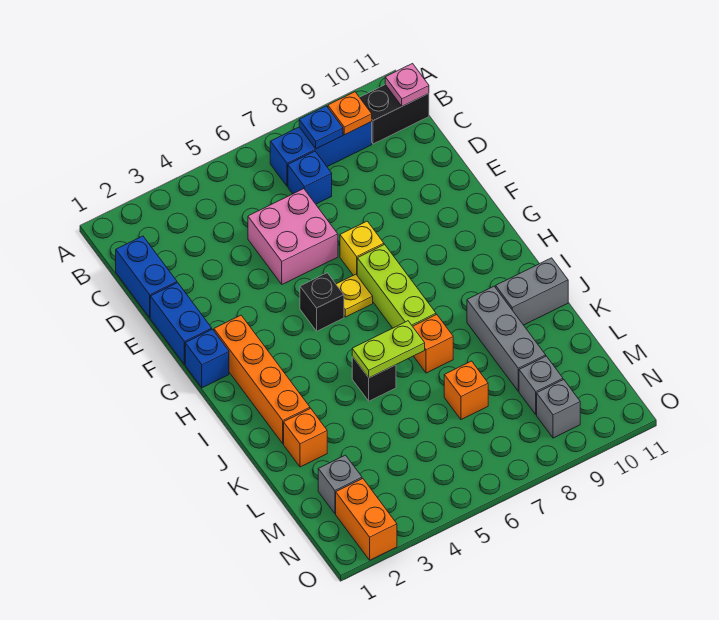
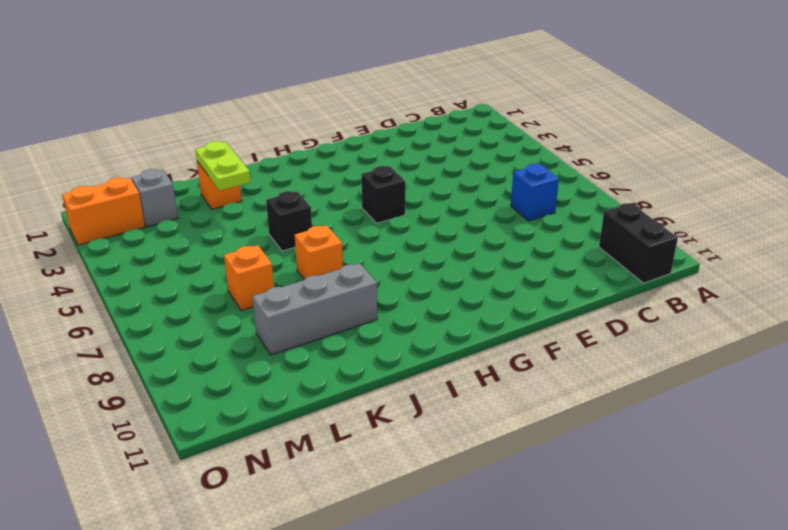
lime 1x2 plate [195,141,251,191] -> lime 1x2 plate moved to [352,321,425,378]
none -> blue 1x3 brick [270,122,372,186]
none -> blue 1x2 brick [116,236,177,318]
none -> pink 2x2 brick [248,189,338,284]

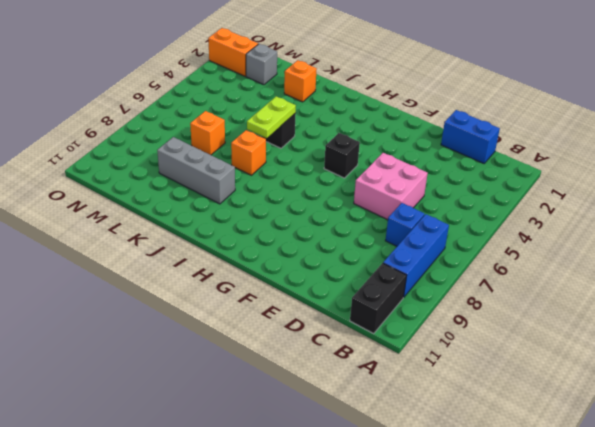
none -> blue 1x2 brick [150,283,212,364]
none -> yellow 1x1 brick [340,221,384,275]
none -> blue 1x1 brick [185,329,229,388]

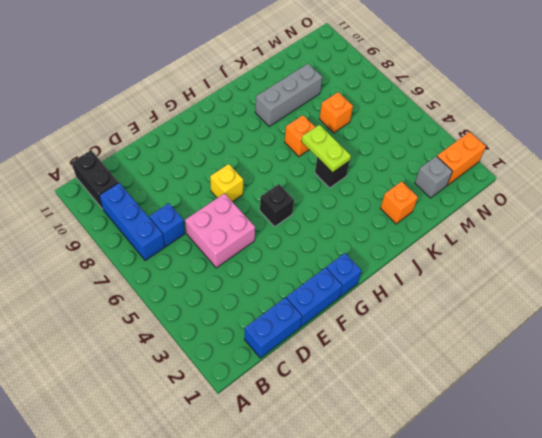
none -> orange 1x4 brick [214,315,310,443]
none -> yellow 1x1 plate [336,274,373,317]
none -> lime 1x3 brick [357,244,436,328]

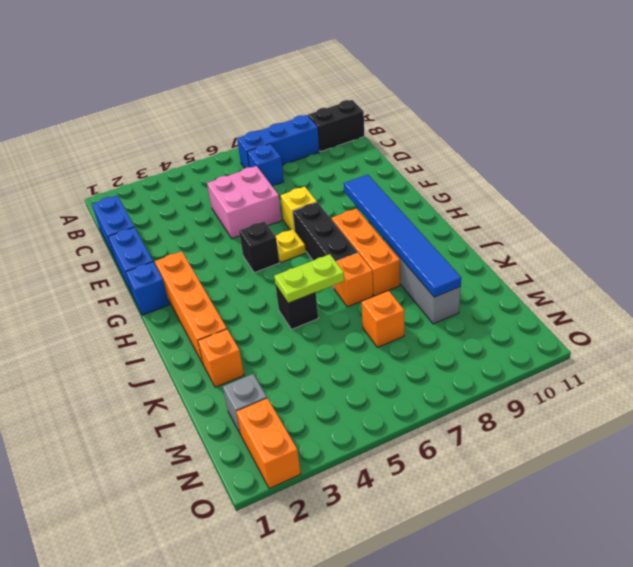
black 1x3 brick [293,202,358,288] -> lime 1x3 brick [357,244,436,328]
blue 1x6 tile [344,174,461,297] -> none
orange 1x3 brick [332,209,400,296] -> none
none -> grey 1x2 brick [496,258,568,325]
none -> grey 1x1 brick [519,356,563,414]
none -> grey 1x1 brick [537,380,580,438]

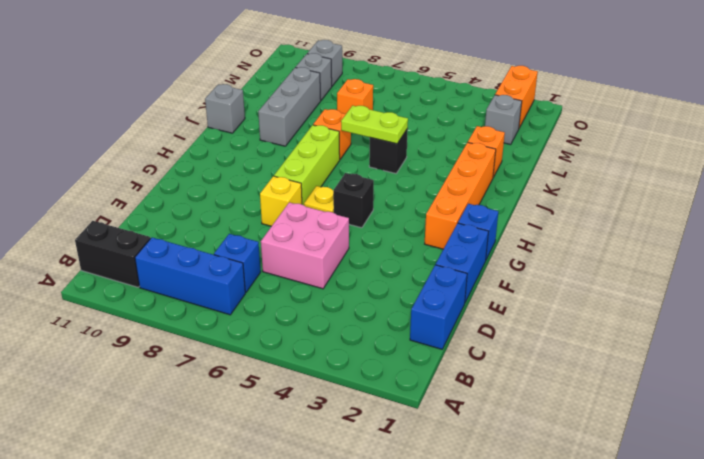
grey 1x1 brick [205,84,245,133] -> grey 1x2 brick [496,258,568,325]
none -> blue 1x1 plate [299,106,343,149]
none -> orange 1x1 plate [328,92,372,135]
none -> pink 1x1 plate [385,64,429,106]

